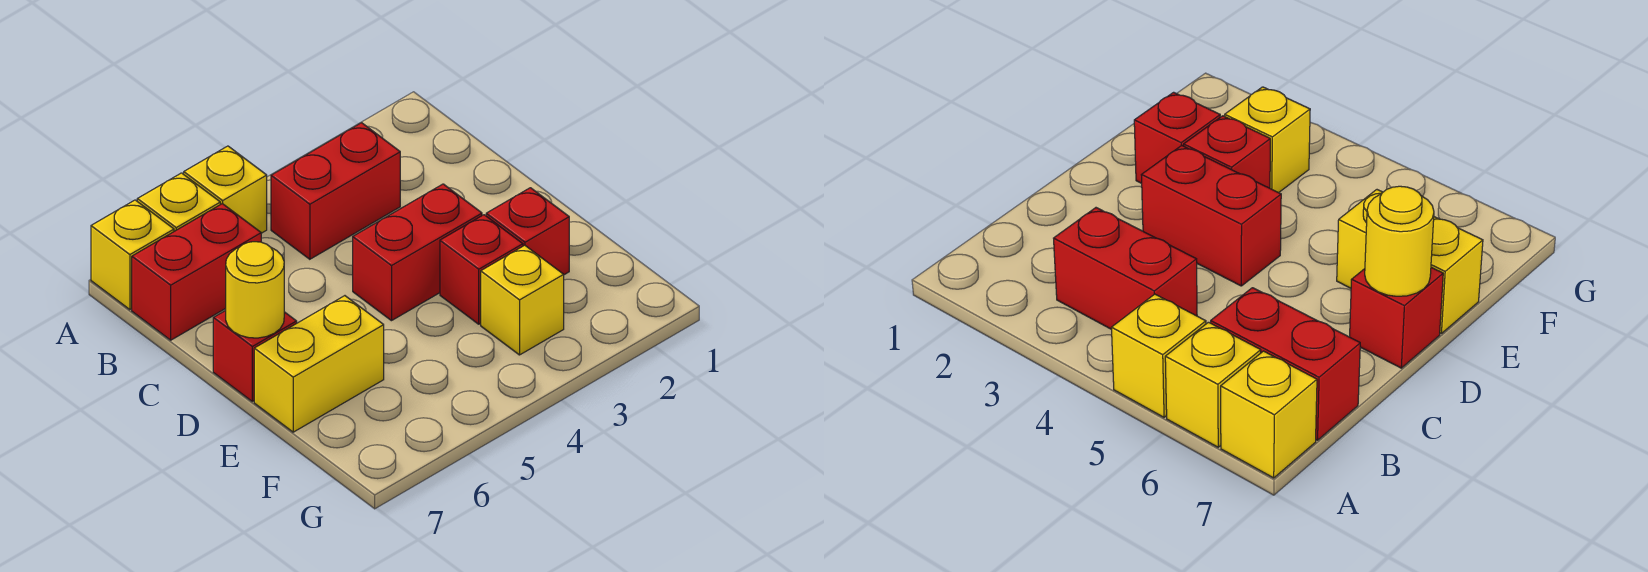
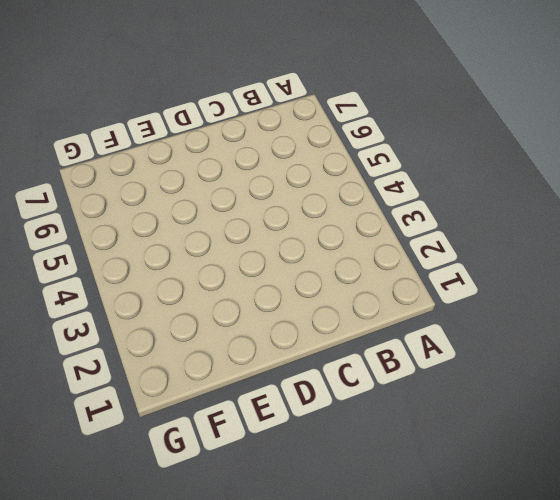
none -> yellow 1x1 brick [184,146,267,233]
none -> yellow 1x1 brick [137,173,220,231]
none -> yellow 1x1 brick [91,200,174,310]

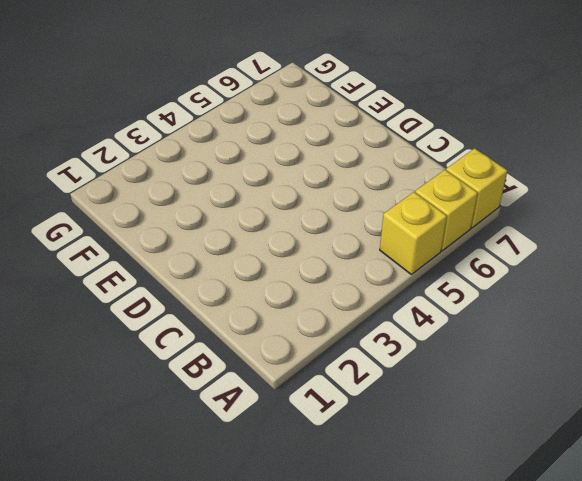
none -> red 1x2 brick [271,123,400,259]
none -> red 1x2 brick [132,204,261,340]
none -> red 1x2 brick [353,184,482,321]

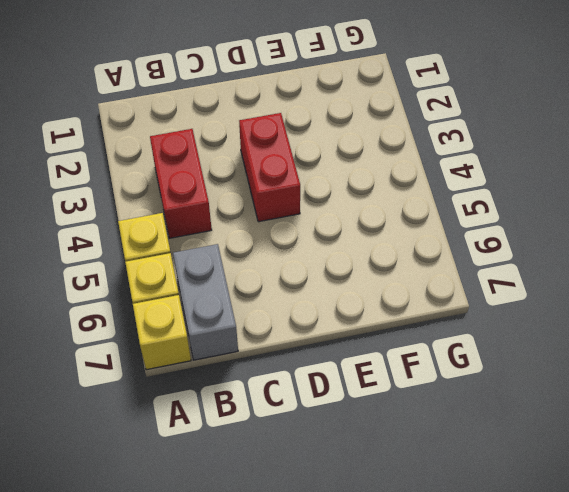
grey 1x2 brick [173,244,238,360] -> red 1x2 brick [132,204,261,340]
none -> red 1x1 brick [213,311,297,401]
none -> red 1x1 brick [486,188,569,275]
none -> red 1x1 brick [440,215,523,324]

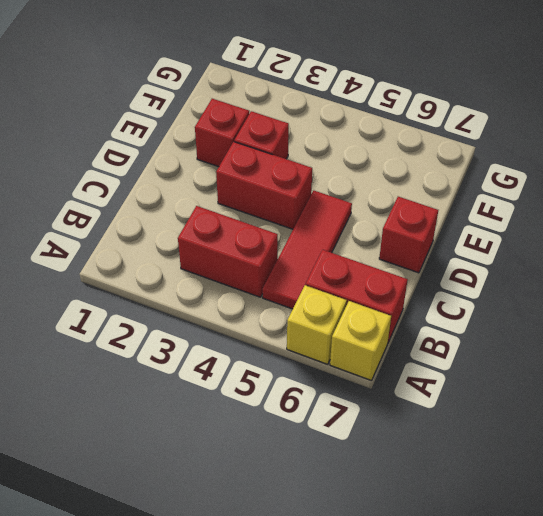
red 1x3 tile [263,191,352,309] -> none
none -> yellow 1x1 brick [184,146,267,233]
none -> yellow 1x2 brick [254,296,384,432]
none -> yellow 1x1 brick [481,245,564,355]

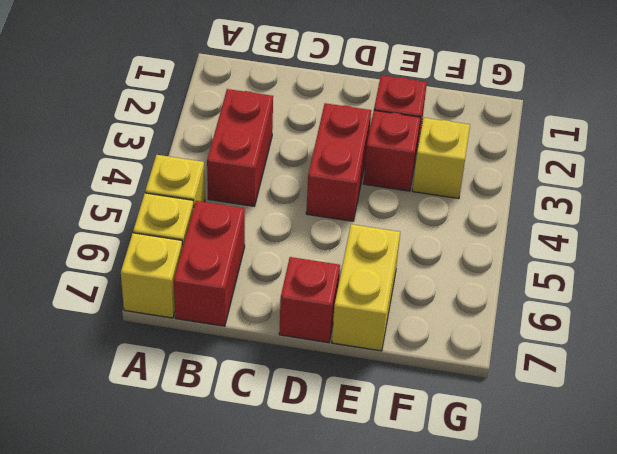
none -> yellow 1x1 round brick [226,242,284,338]

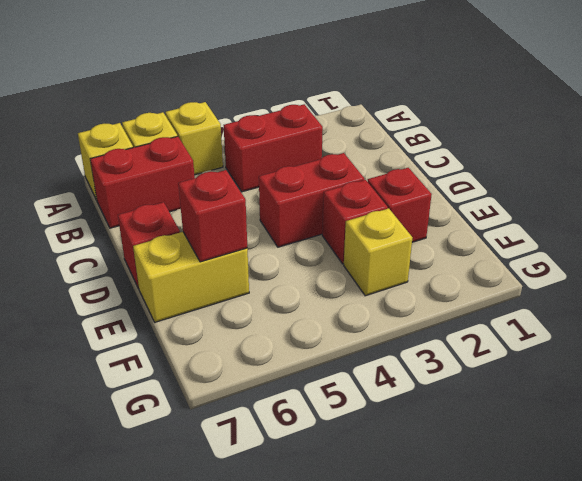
red 1x1 brick [178,170,247,262] -> none
none -> yellow 1x1 round brick [226,242,284,338]

